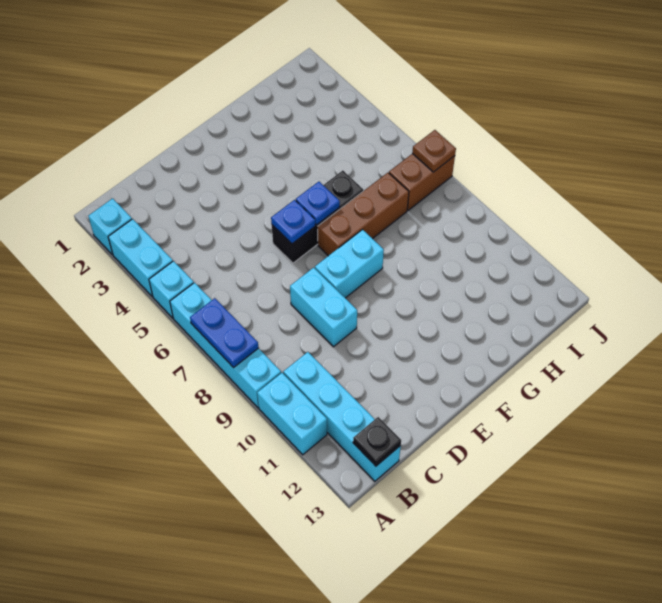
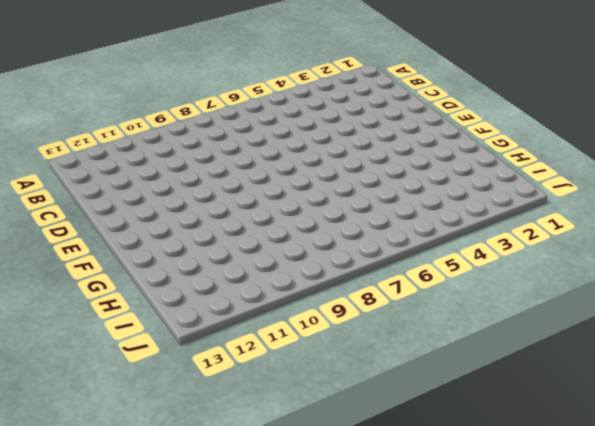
none -> cyan 1x1 brick [88,198,132,255]
none -> cyan 1x2 brick [108,219,173,297]
none -> cyan 1x1 brick [149,261,194,318]

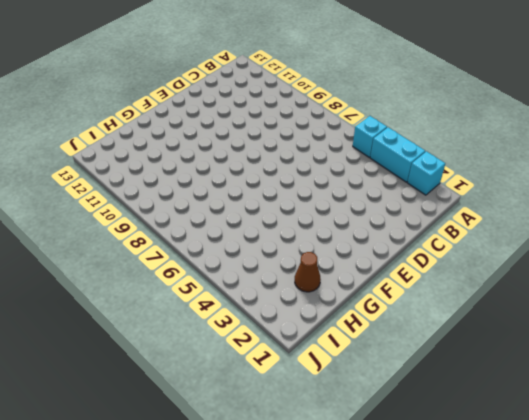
brown 1x1 cone [295,252,321,292] -> none
none -> cyan 1x4 brick [170,283,281,408]
none -> cyan 1x2 brick [257,373,327,455]
none -> cyan 1x4 brick [283,352,401,481]

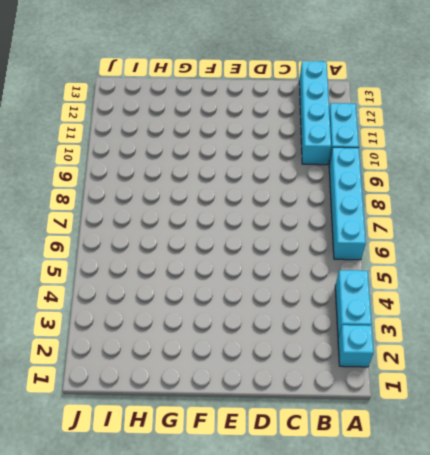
none -> cyan 1x1 brick [149,261,194,318]
none -> cyan 1x2 brick [290,268,357,347]
none -> black 1x3 brick [272,171,363,263]

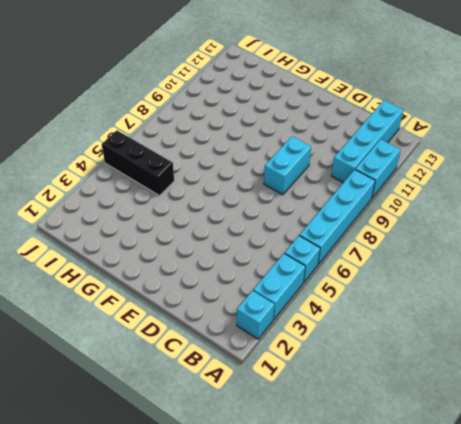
black 1x3 brick [102,130,174,196] -> black 1x3 brick moved to [272,171,363,263]
none -> cyan 1x2 brick [315,230,384,298]
none -> brown 1x3 brick [318,173,409,256]
none -> brown 1x2 brick [389,154,455,210]

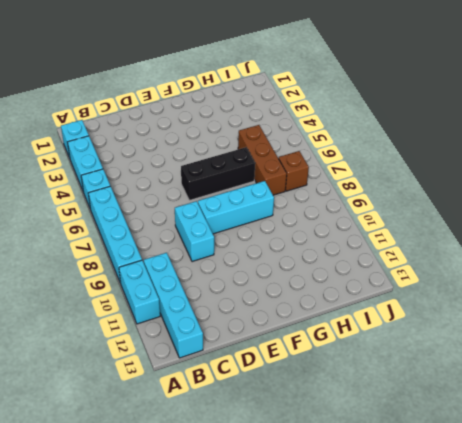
cyan 1x3 brick [198,181,274,234] -> cyan 1x2 brick [315,230,384,298]
brown 1x3 brick [238,125,287,195] -> brown 1x3 brick turned to [318,173,409,256]
brown 1x1 brick [279,151,309,191] -> brown 1x2 brick [389,154,455,210]
none -> blue 1x2 plate [190,298,259,368]
none -> black 1x1 plate [353,417,401,466]
none -> blue 1x1 plate [271,200,315,244]

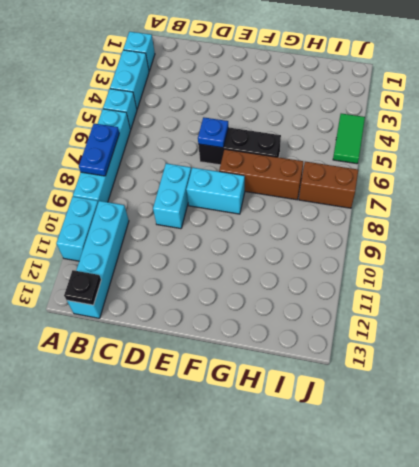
green 1x2 tile [333,114,365,164] -> none
none -> blue 1x1 plate [296,182,340,225]
none -> brown 1x1 plate [412,130,456,172]

